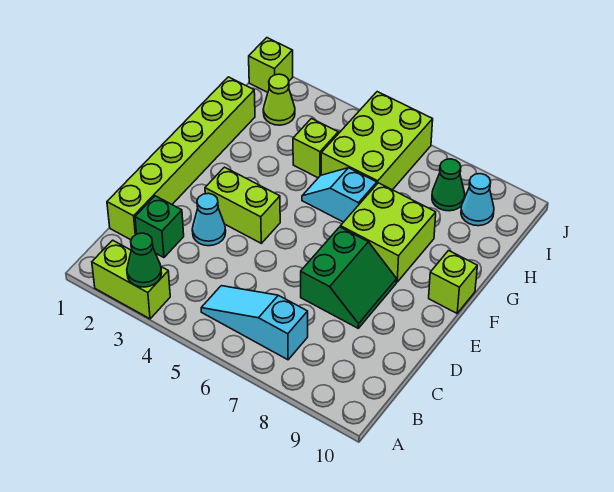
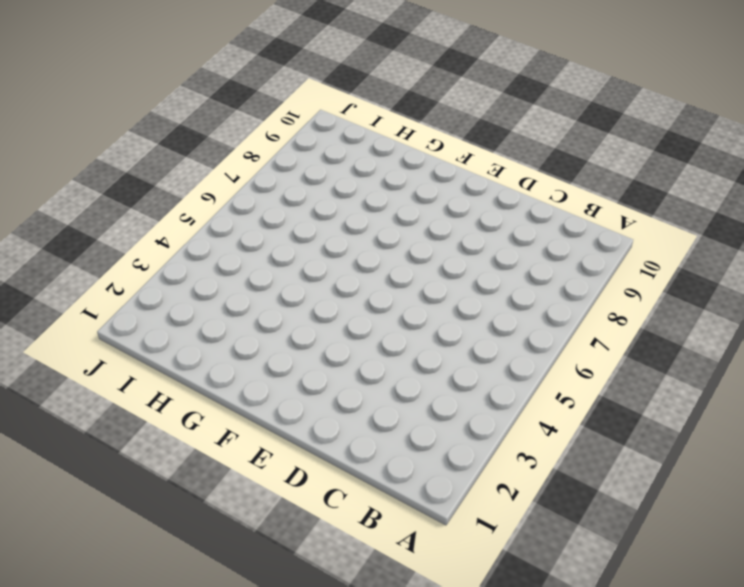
none -> lime 1x2 brick [92,240,170,319]
none -> cyan 1x3 slope [201,286,308,360]
none -> lime 1x6 brick [107,77,255,240]

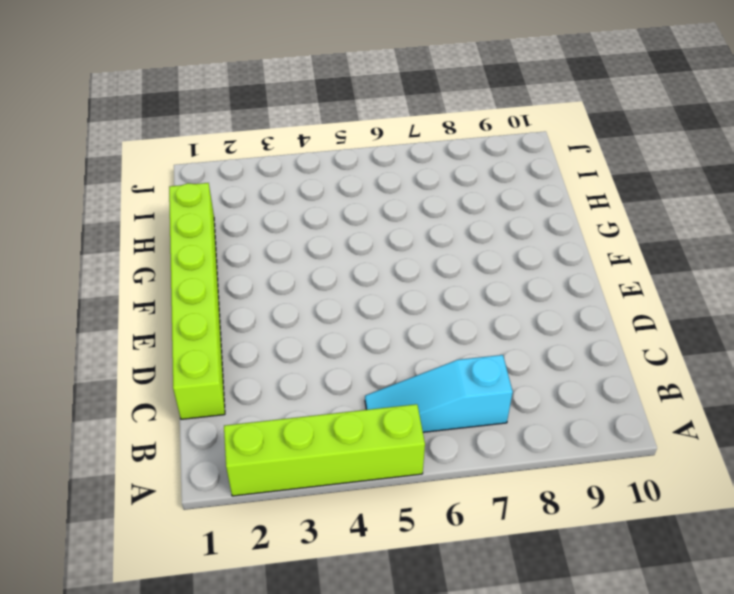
lime 1x4 brick [224,404,425,496] -> lime 1x2 brick [92,240,170,319]
none -> green 1x1 brick [135,196,184,258]
none -> cyan 1x1 cone [192,193,226,246]
none -> green 2x2 slope [301,227,397,328]

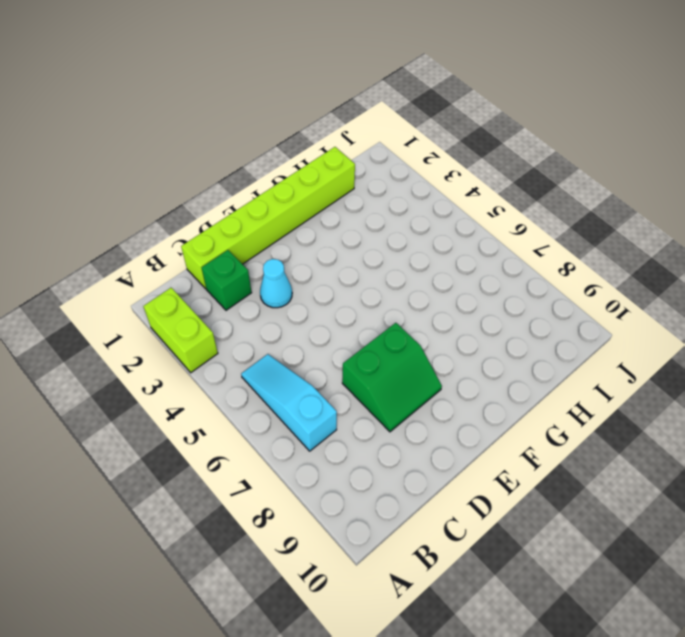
none -> lime 1x2 brick [205,167,280,243]
none -> lime 2x2 brick [340,183,436,282]
none -> lime 1x1 brick [429,251,477,313]

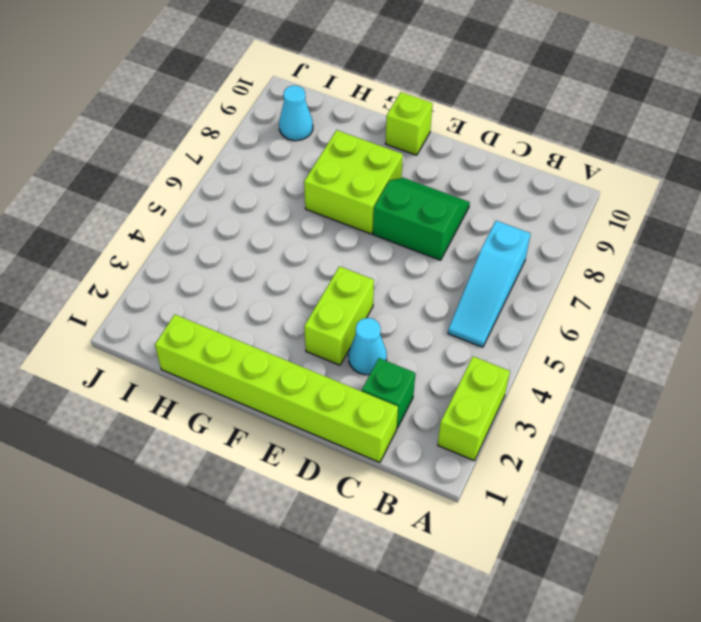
none -> cyan 1x2 slope [302,168,377,222]
none -> lime 1x1 brick [293,119,338,178]
none -> lime 2x3 brick [321,92,433,190]

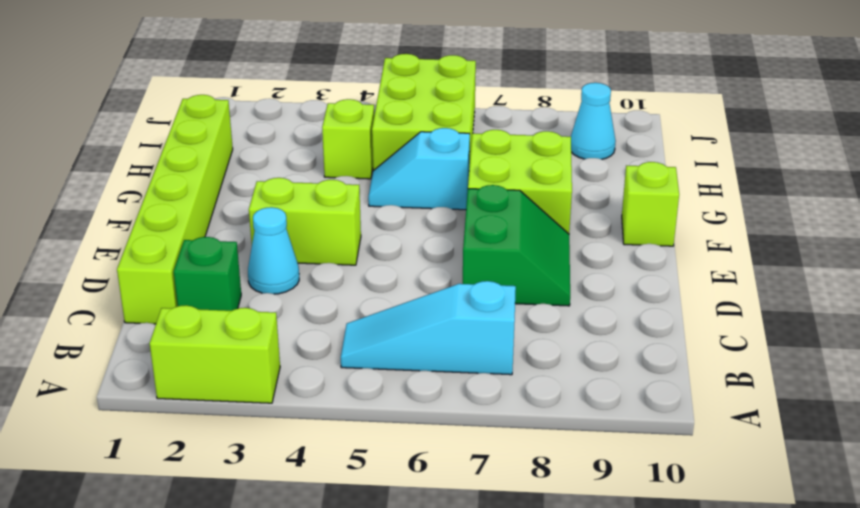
none -> lime 1x1 cone [263,74,295,125]
none -> green 1x1 cone [432,159,465,211]
none -> lime 1x1 brick [249,38,293,92]

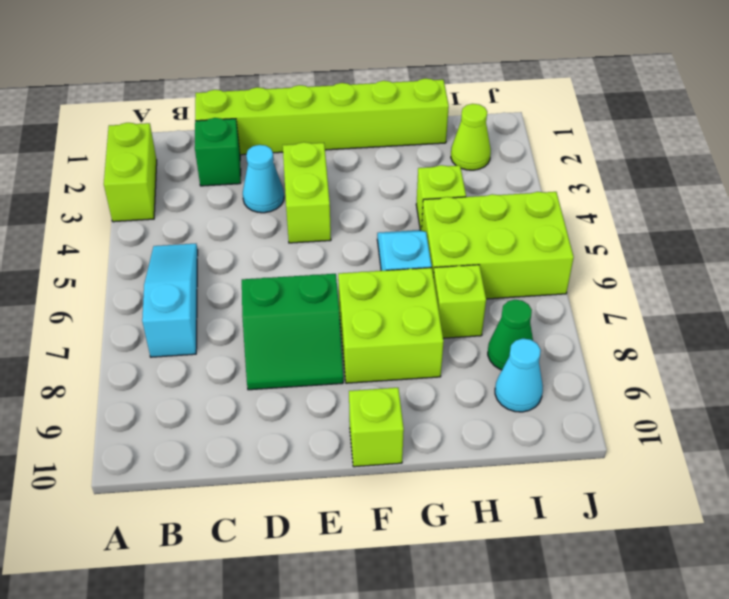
lime 1x1 brick [433,265,486,338] -> lime 1x1 brick moved to [249,38,293,92]
none -> green 1x1 cone [127,233,162,287]

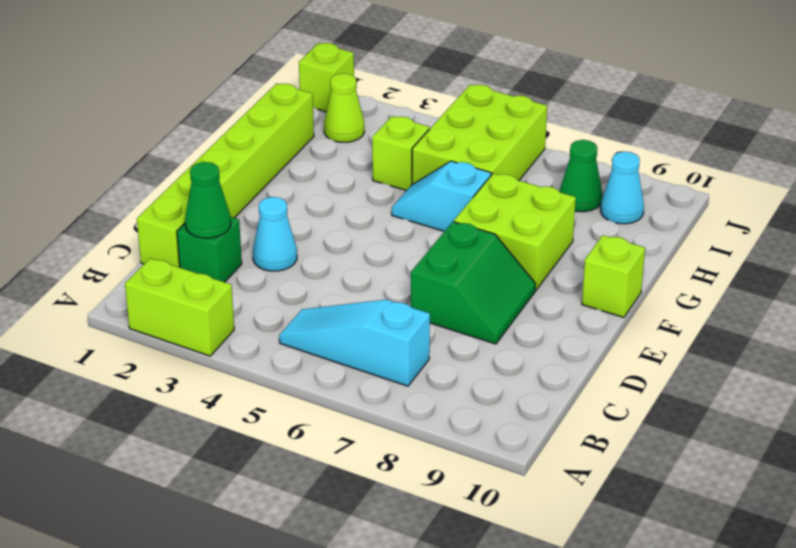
green 1x1 cone [185,162,231,238] -> green 1x1 cone moved to [127,233,162,287]
none -> lime 1x2 brick [205,167,280,243]

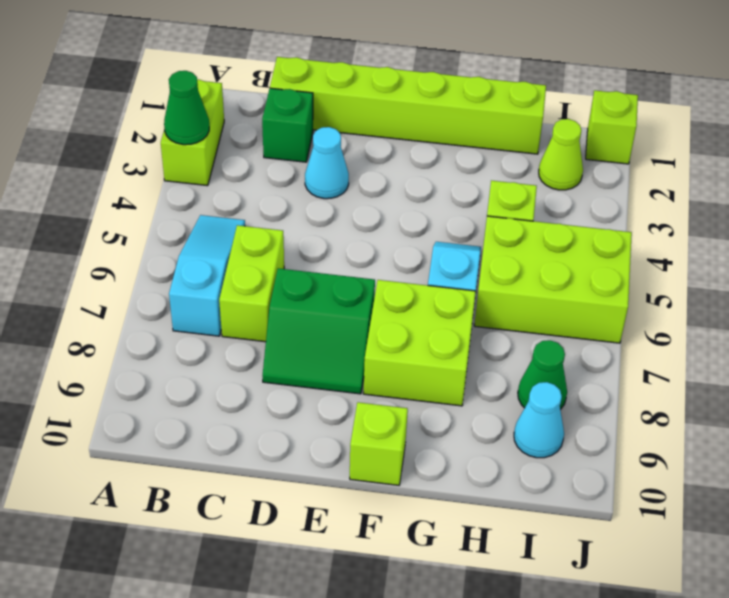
lime 1x2 brick [219,225,284,342] -> lime 1x2 brick moved to [205,167,280,243]

